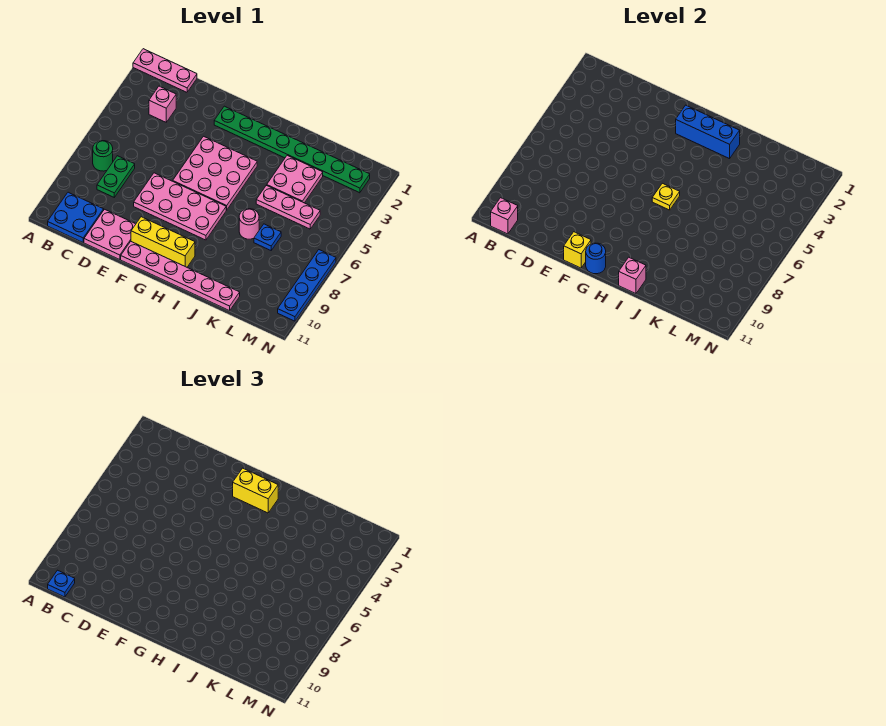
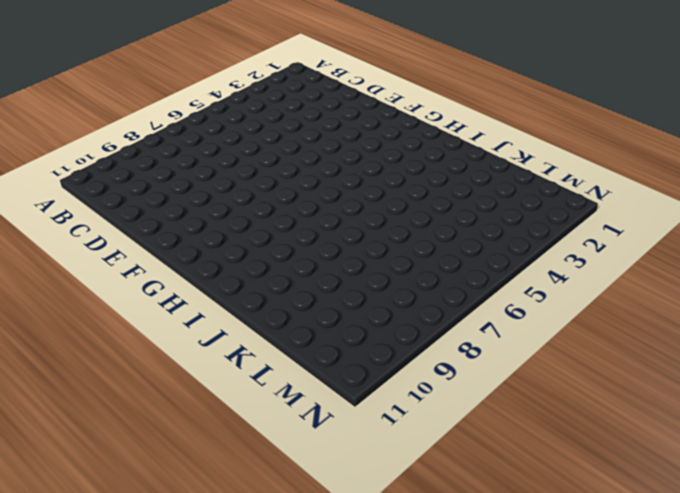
none -> pink 1x3 plate [133,49,197,92]
none -> green 1x1 round brick [93,141,113,171]
none -> blue 2x2 plate [48,192,104,242]

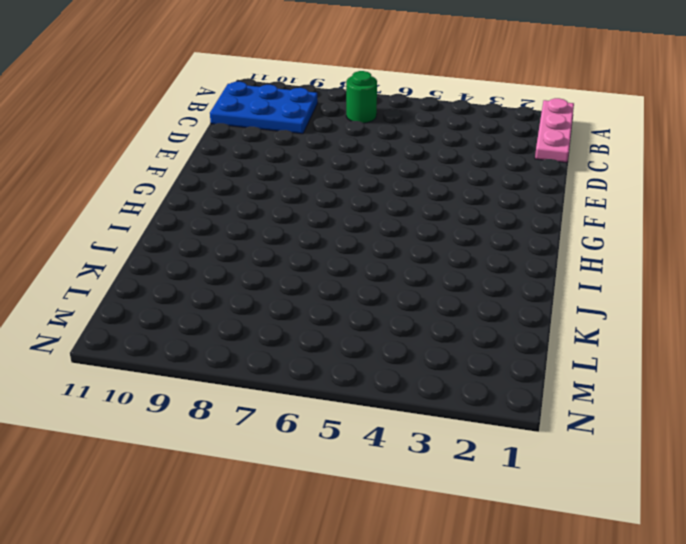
blue 2x3 plate [210,82,318,134] -> blue 2x2 plate [48,192,104,242]
none -> pink 1x1 brick [149,86,176,122]
none -> green 1x2 plate [97,156,135,197]
none -> pink 2x2 plate [84,209,136,260]

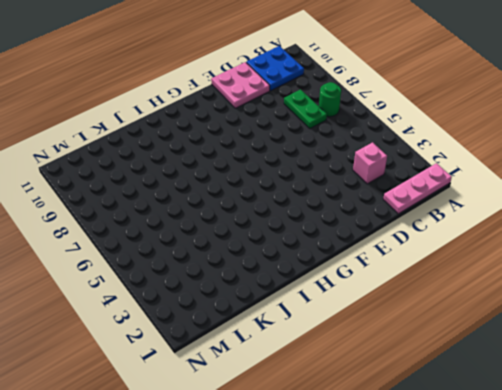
none -> pink 2x4 plate [134,173,226,240]
none -> green 1x8 plate [214,106,370,193]
none -> pink 3x3 plate [173,136,257,210]

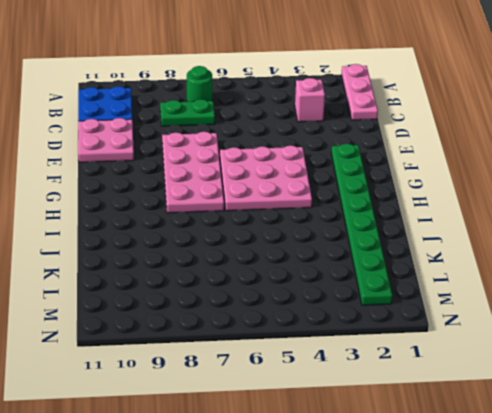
none -> yellow 1x3 brick [131,217,195,267]
none -> pink 1x6 plate [121,242,240,311]
none -> pink 2x2 plate [267,155,323,203]

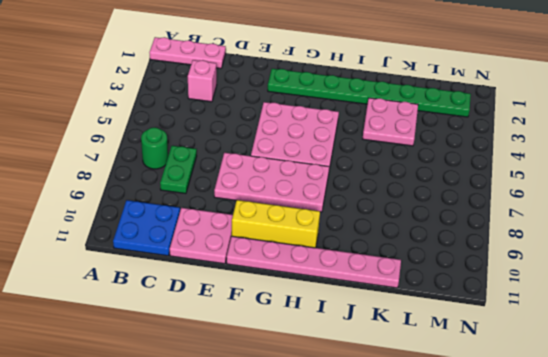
none -> pink 1x3 plate [256,185,320,229]
none -> pink 1x1 round brick [239,209,259,239]
none -> blue 1x1 plate [254,224,281,250]

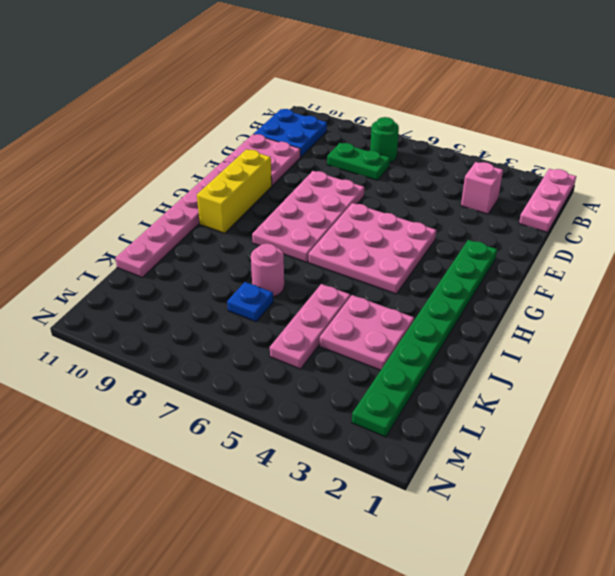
none -> blue 1x4 plate [278,250,336,321]
none -> pink 1x1 brick [491,198,518,234]
none -> yellow 1x1 brick [564,232,591,268]

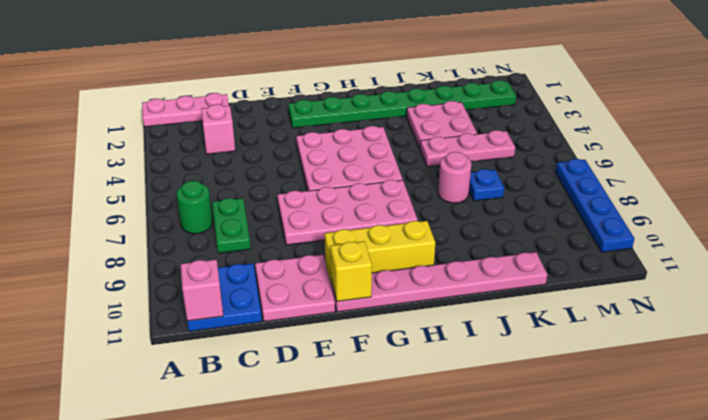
none -> blue 1x3 brick [676,105,740,159]
none -> blue 1x1 round brick [586,243,606,274]
none -> yellow 1x1 plate [652,183,680,210]

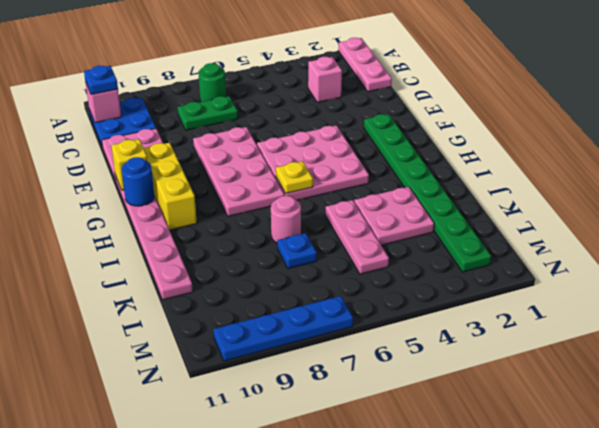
none -> blue 1x3 brick [676,105,740,159]
none -> pink 1x1 brick [619,257,646,294]
none -> yellow 1x2 brick [233,468,278,513]

